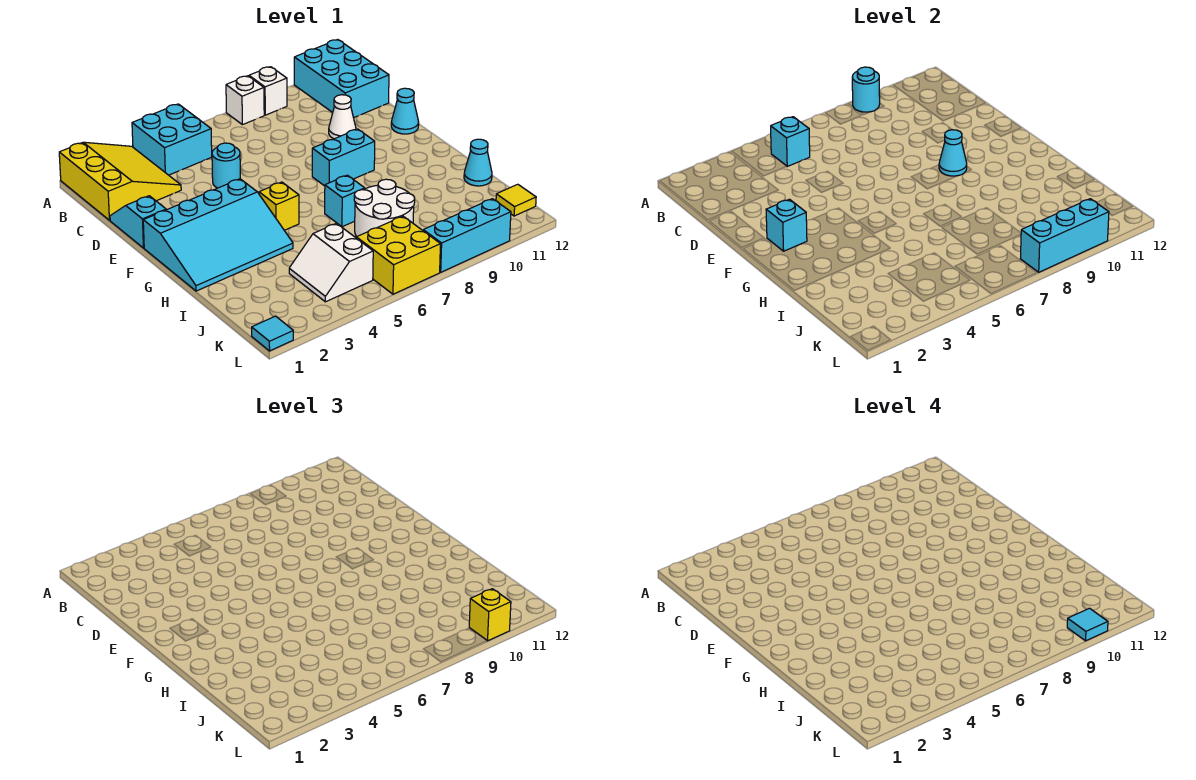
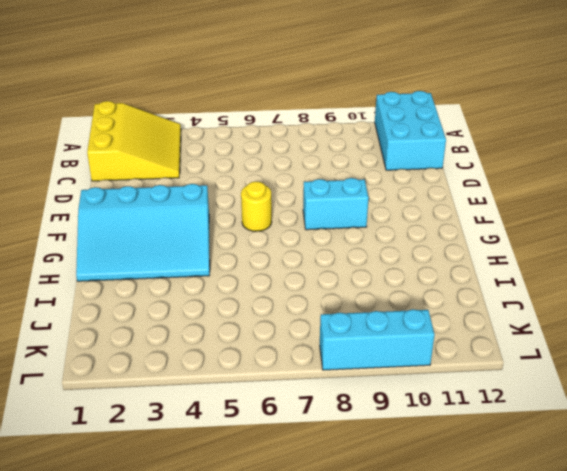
yellow 1x1 round brick [241,181,272,231] -> none
none -> cyan 2x2 brick [132,104,212,175]
none -> white 1x1 brick [226,76,264,125]
none -> white 1x1 brick [249,67,287,115]

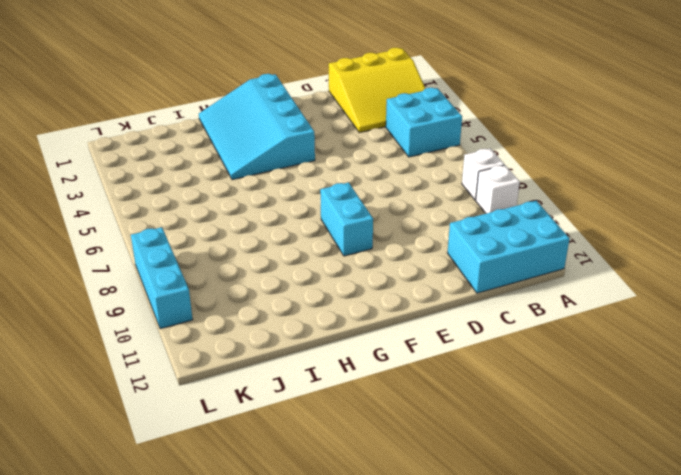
none -> cyan 1x2 slope [110,196,166,248]
none -> cyan 1x1 round brick [212,143,240,188]
none -> white 1x1 cone [329,95,356,139]

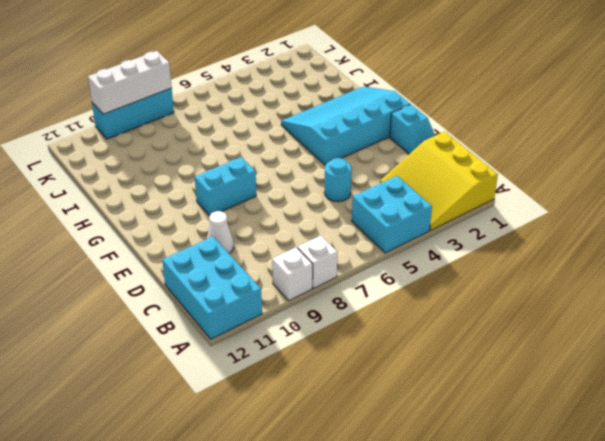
white 1x3 brick [88,51,172,114] -> cyan 1x3 brick [1020,199,1109,272]
none -> cyan 1x1 cone [391,88,419,134]
none -> yellow 1x1 brick [259,182,299,230]
none -> cyan 1x1 brick [325,175,365,227]

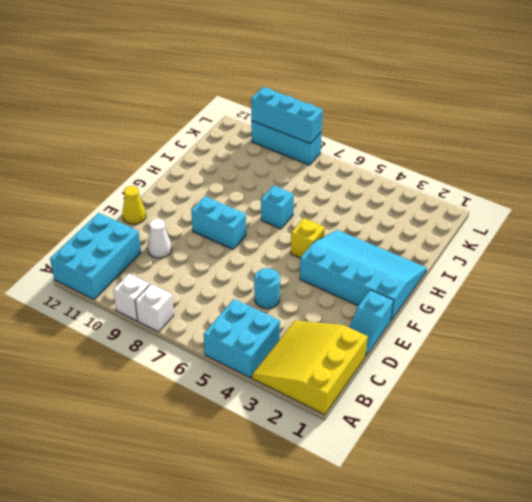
yellow 1x1 cone [122,186,146,224] -> cyan 1x1 cone [391,88,419,134]
none -> white 2x2 round brick [354,179,415,237]
none -> cyan 1x1 cone [464,139,492,186]
none -> white 2x2 slope [289,223,373,302]

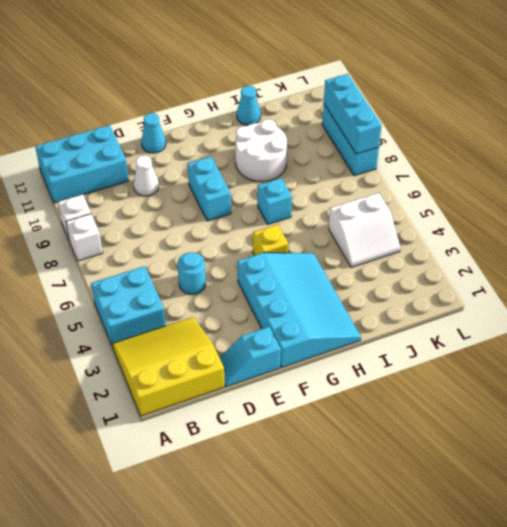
white 2x2 round brick [235,119,287,181] -> white 2x2 round brick moved to [354,179,415,237]
none -> yellow 2x2 brick [356,216,440,294]
none -> yellow 1x1 tile [496,184,536,216]
none -> cyan 1x1 tile [252,316,293,351]

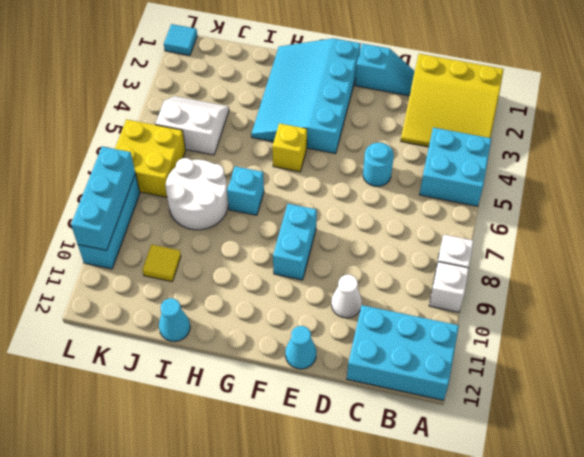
yellow 1x1 tile [142,245,181,282] -> yellow 1x1 tile moved to [496,184,536,216]
none -> cyan 1x1 round brick [852,67,880,112]
none -> cyan 1x1 brick [771,117,810,166]
none -> cyan 1x1 brick [766,199,807,251]

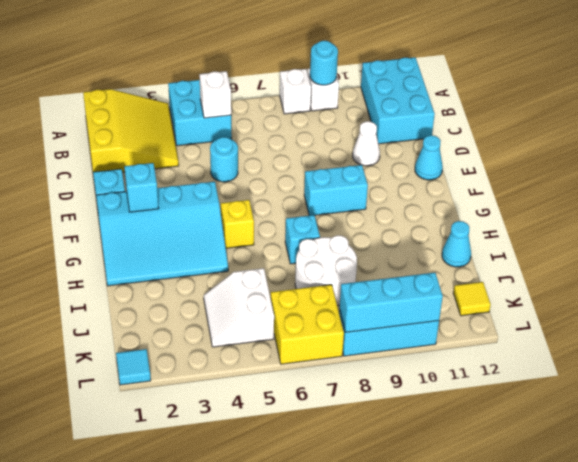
white 1x1 brick [199,71,231,118] -> cyan 1x1 brick [771,117,810,166]
none -> cyan 1x1 cone [939,130,967,176]
none -> yellow 1x1 brick [469,589,511,641]
none -> cyan 1x1 tile [1067,608,1108,641]

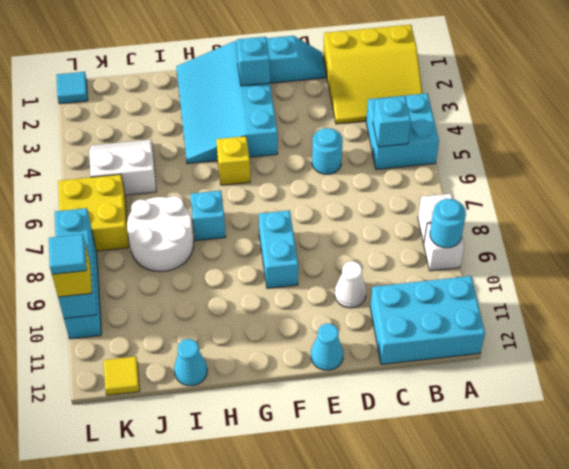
none -> cyan 1x1 cone [939,130,967,176]

